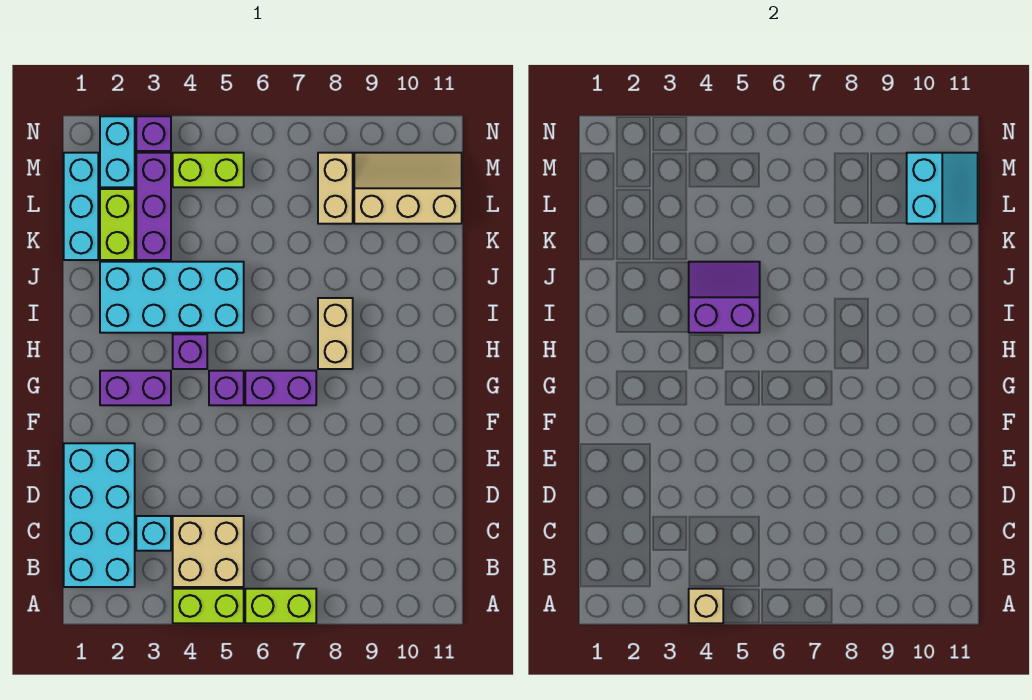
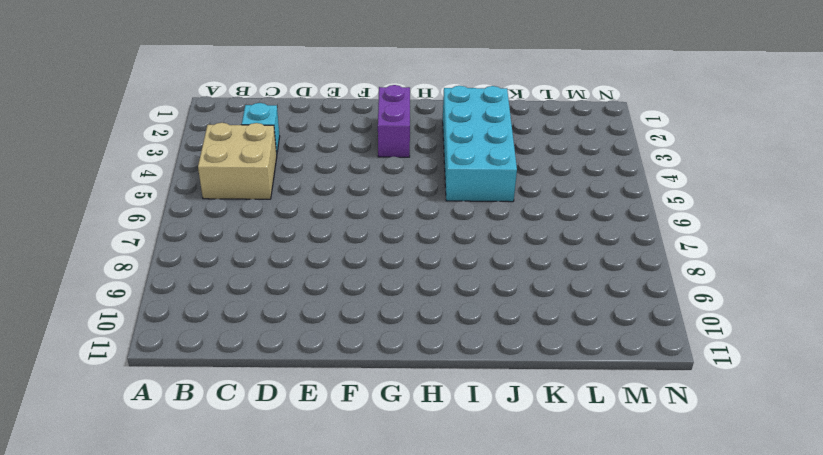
none -> lime 1x2 brick [173,589,244,623]
none -> lime 1x2 brick [245,589,316,623]
none -> cyan 2x4 brick [64,443,135,587]

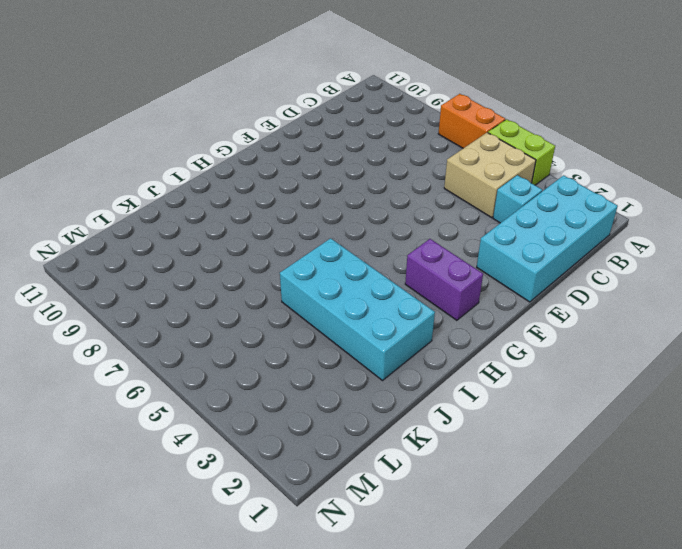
orange 1x2 brick [438,94,505,148] -> lime 1x2 brick [245,589,316,623]
none -> purple 1x1 brick [209,371,244,405]
none -> purple 1x2 brick [245,371,316,405]
none -> purple 1x1 brick [173,334,207,369]

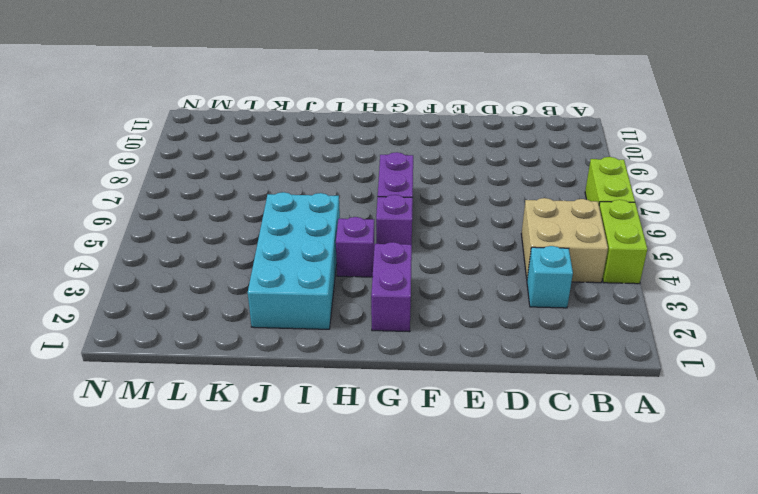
none -> cyan 2x4 brick [64,443,135,587]
none -> tan 1x2 brick [318,298,353,369]
none -> cyan 1x3 brick [64,153,98,260]

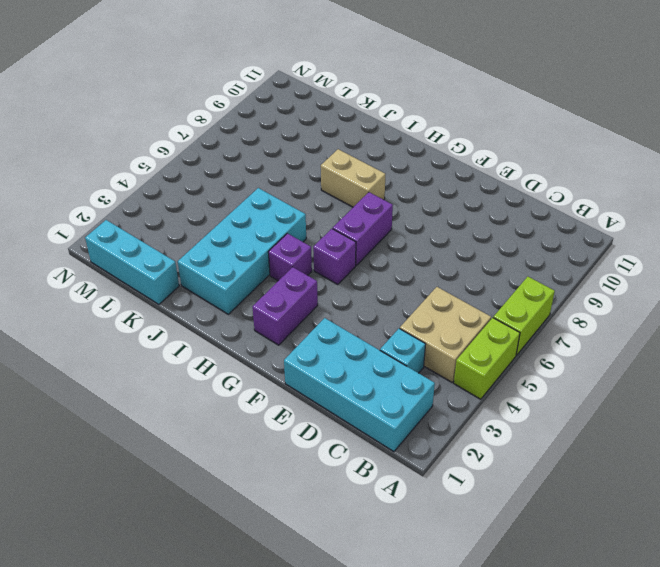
none -> lime 1x2 brick [100,189,135,260]
none -> purple 1x3 brick [136,153,171,260]
none -> tan 1x2 brick [318,153,353,224]

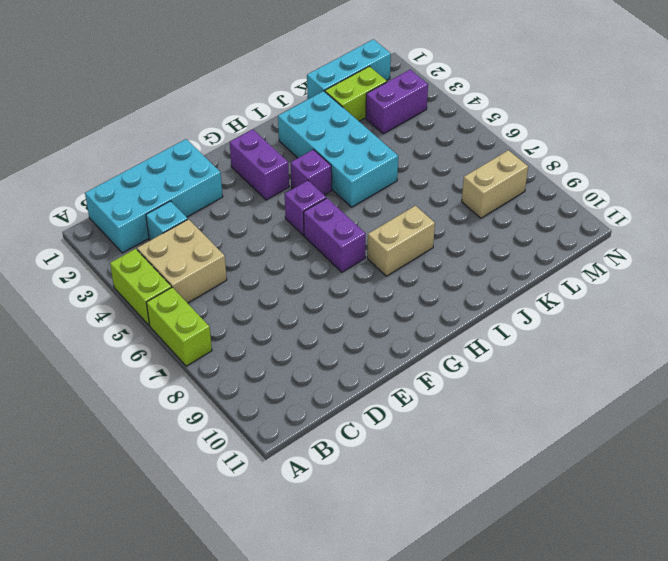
purple 1x2 brick [366,70,428,134] -> purple 1x3 brick [136,153,171,260]
none -> tan 2x3 slope [354,153,462,224]
none -> cyan 1x2 brick [100,116,135,187]
none -> lime 1x2 brick [173,153,244,187]

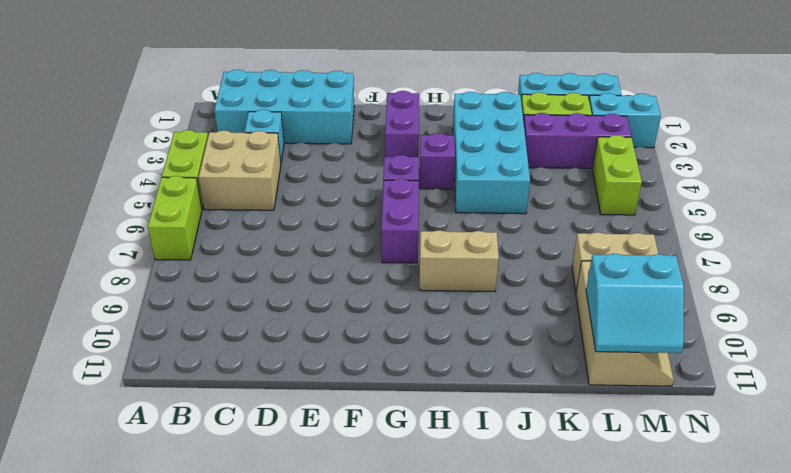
none -> purple 1x1 brick [136,116,171,151]
none -> tan 1x1 brick [689,589,723,623]
none -> purple 2x2 slope [689,262,760,333]

